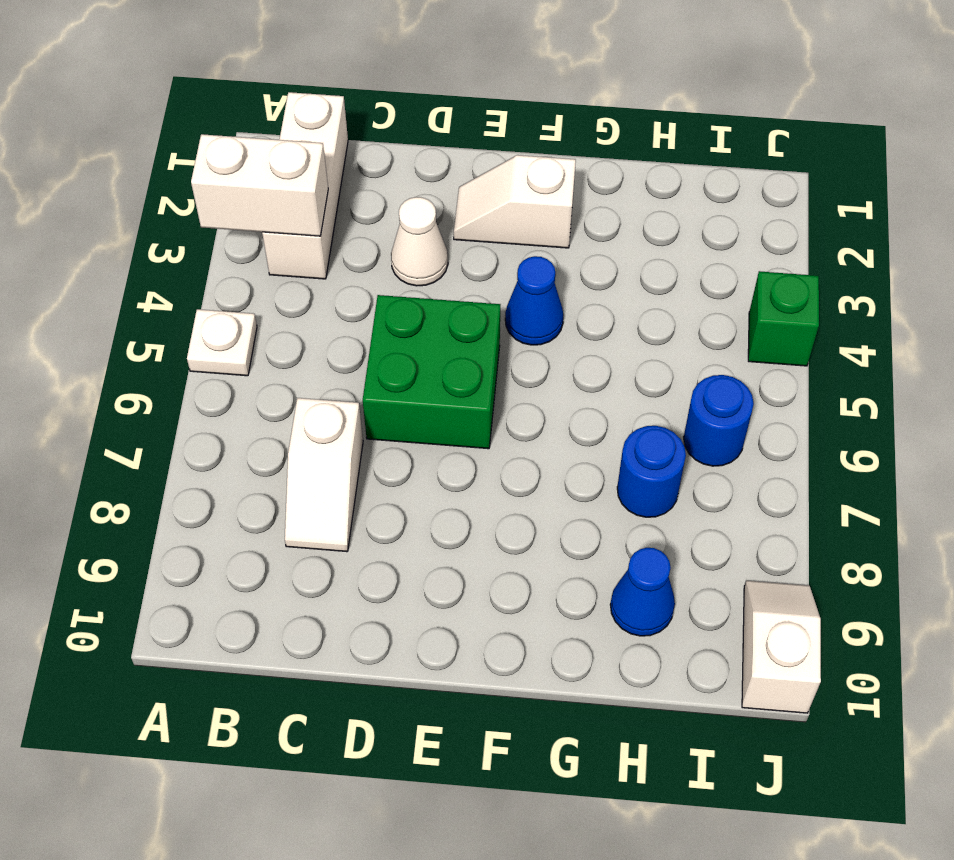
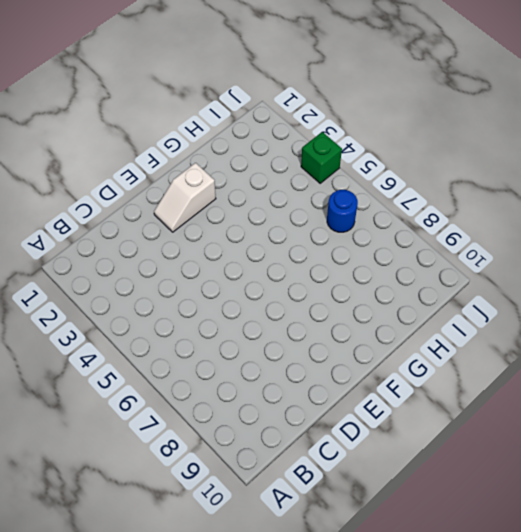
none -> white 1x1 plate [187,309,257,376]
none -> white 1x3 brick [262,92,348,279]
none -> white 1x2 slope [285,398,363,552]

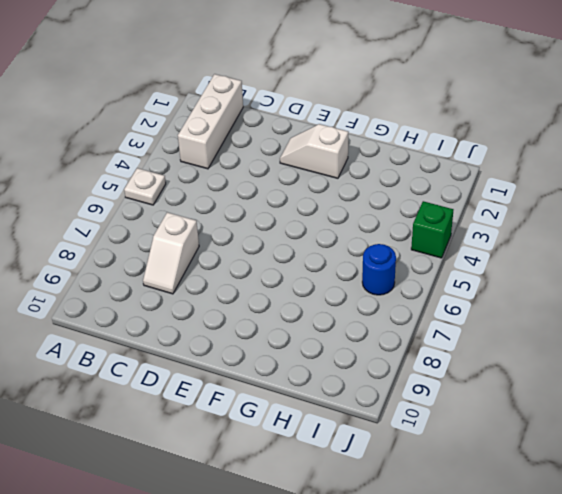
none -> white 1x1 cone [391,197,448,286]
none -> green 2x2 brick [363,295,500,449]
none -> blue 1x1 cone [505,256,563,345]

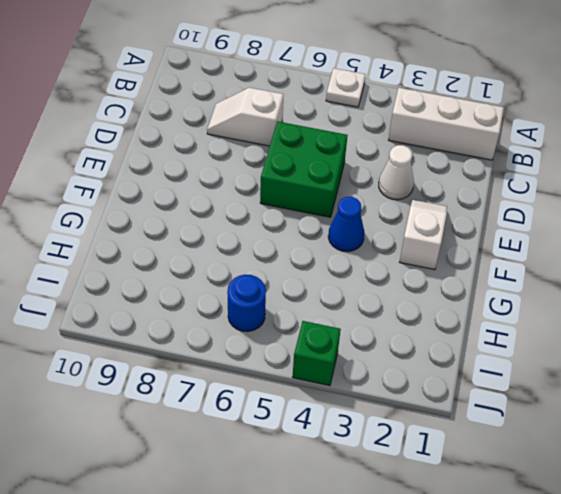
none -> blue 1x1 round brick [617,426,686,517]
none -> blue 1x1 cone [610,548,675,636]
none -> white 1x2 slope [742,581,821,713]

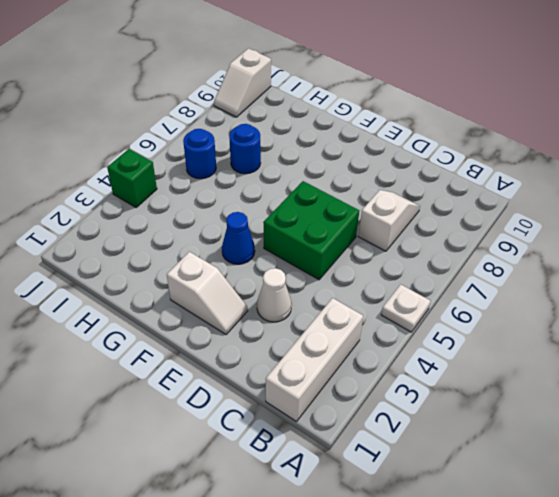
none -> blue 1x1 cone [610,548,675,636]
none -> white 1x2 brick [191,134,328,236]

